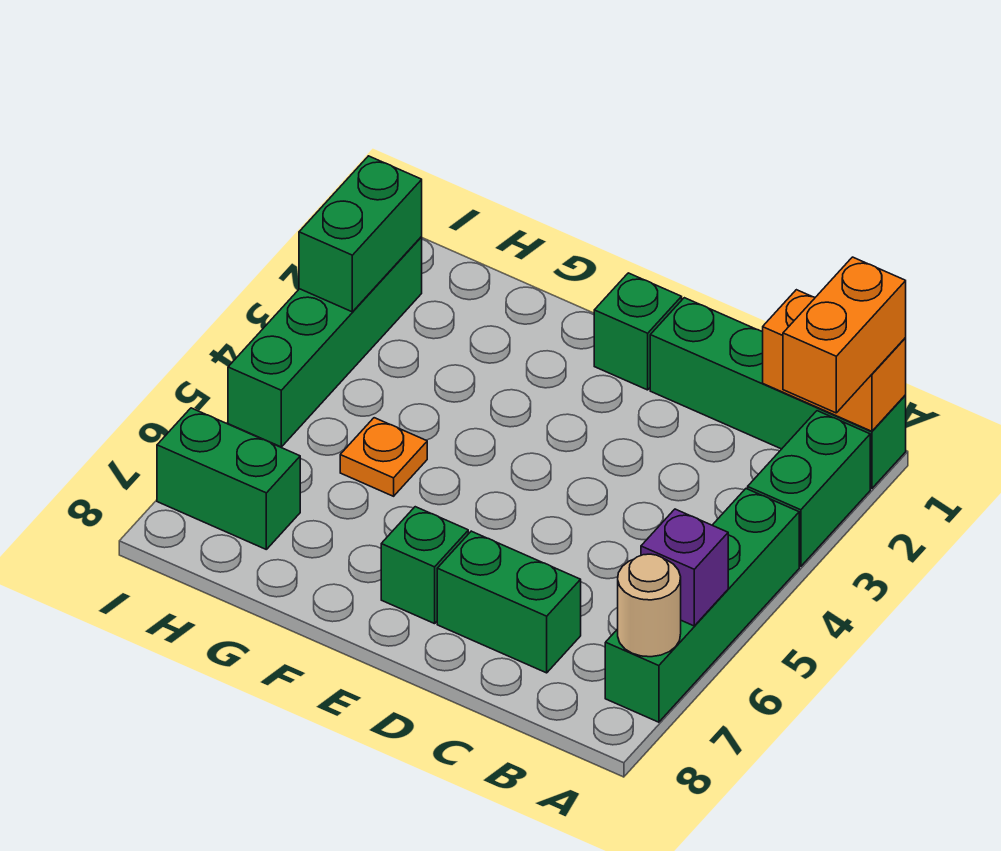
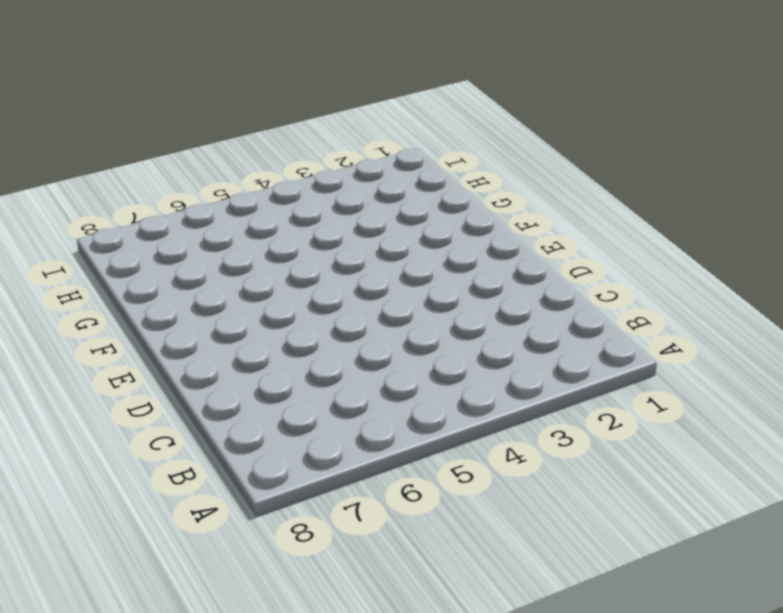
none -> green 1x4 brick [650,298,906,489]
none -> green 1x2 brick [748,411,870,566]
none -> green 1x4 brick [605,489,799,722]

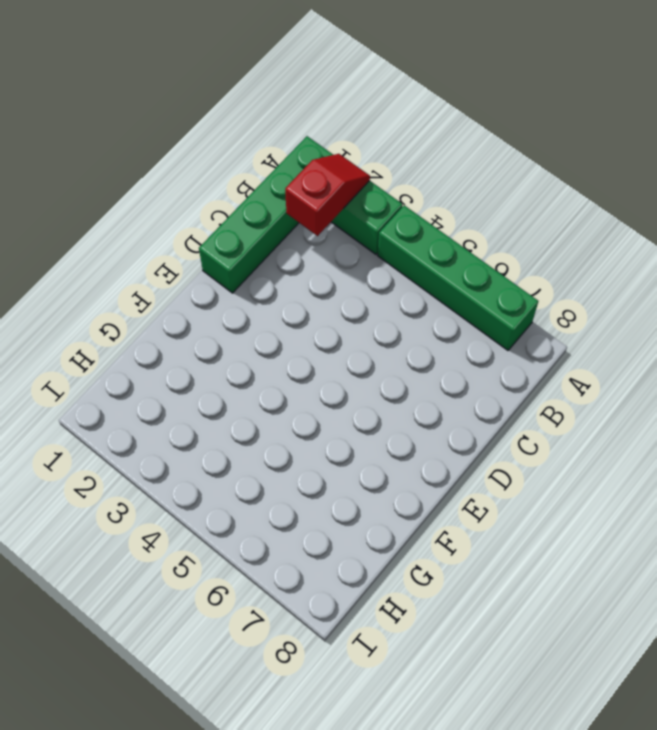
red 1x2 slope [285,154,370,236] -> none
none -> green 1x2 brick [437,531,581,673]
none -> green 1x1 brick [594,273,682,390]
none -> green 1x1 brick [381,507,468,624]

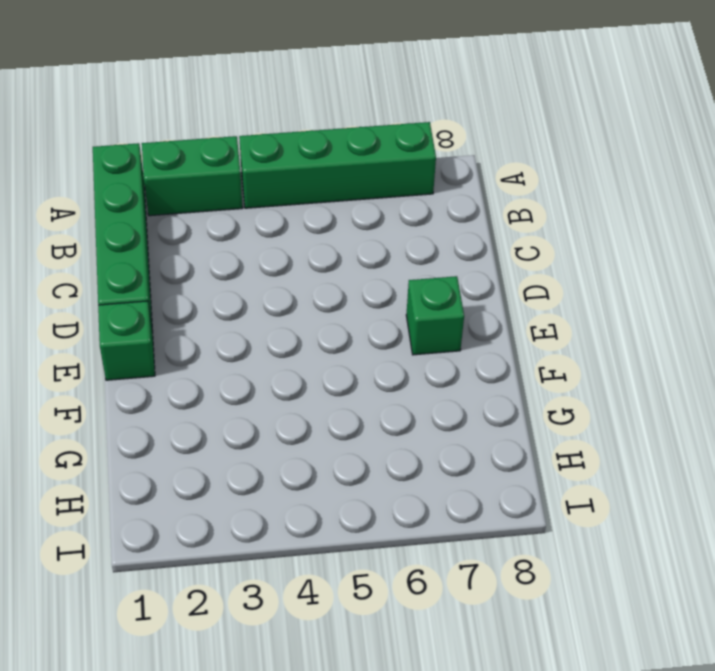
none -> green 1x2 brick [437,531,581,673]
none -> orange 1x1 plate [340,418,427,496]
none -> green 1x2 brick [157,408,300,549]

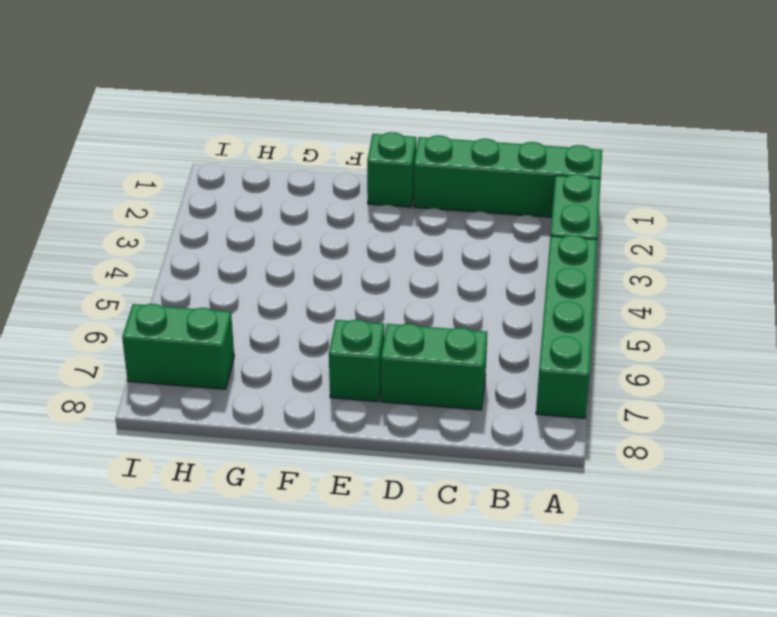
none -> orange 1x1 plate [340,418,427,496]
none -> green 1x4 brick [228,236,422,447]
none -> orange 1x2 brick [763,290,906,431]

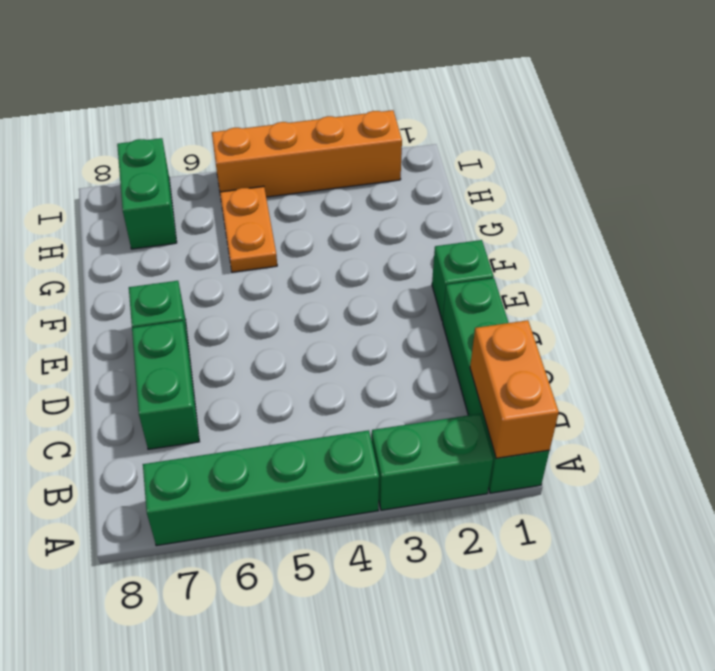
orange 1x2 plate [220,186,277,272] -> orange 1x1 plate [340,418,427,496]
orange 1x4 brick [212,110,402,197] -> green 1x4 brick [228,236,422,447]
none -> purple 1x1 brick [641,509,728,626]
none -> tan 1x1 round brick [618,554,681,657]
none -> green 1x2 brick [299,156,422,312]

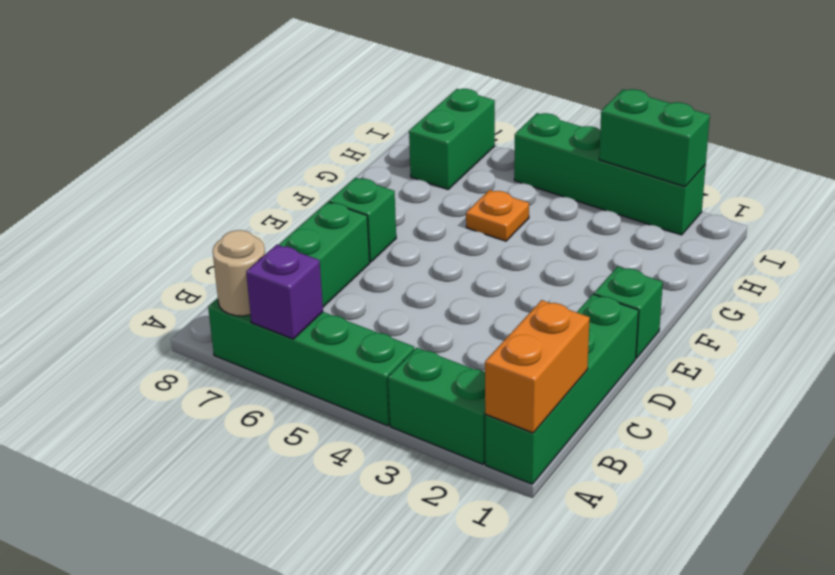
none -> orange 1x2 brick [783,257,906,413]

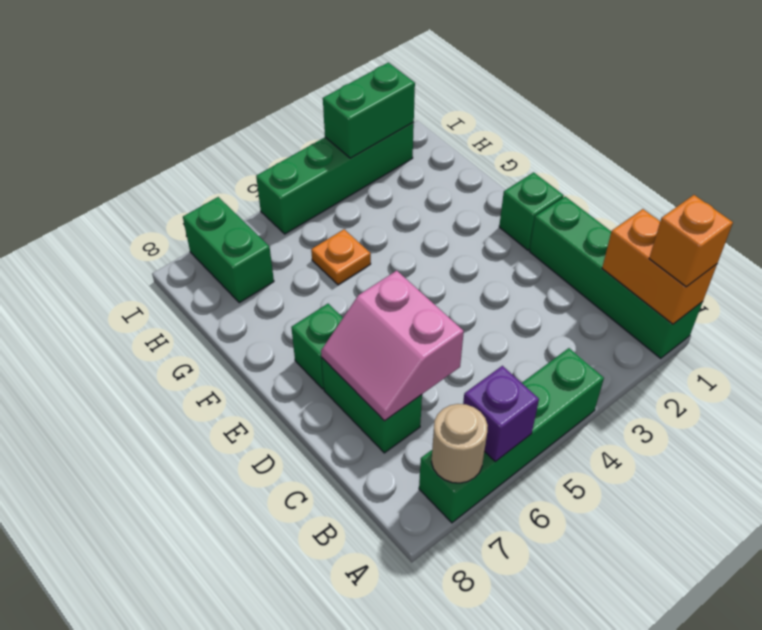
orange 1x1 brick [649,195,733,287] -> orange 1x2 brick [783,257,906,413]
pink 2x2 slope [321,271,464,421] -> none
none -> green 1x2 brick [748,411,870,566]

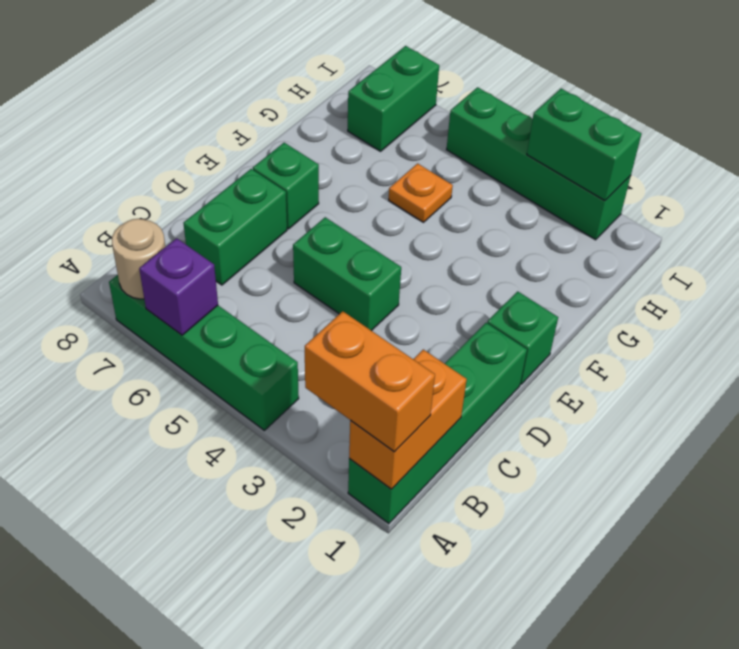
green 1x2 brick [293,217,401,331] -> green 1x2 brick moved to [748,411,870,566]

